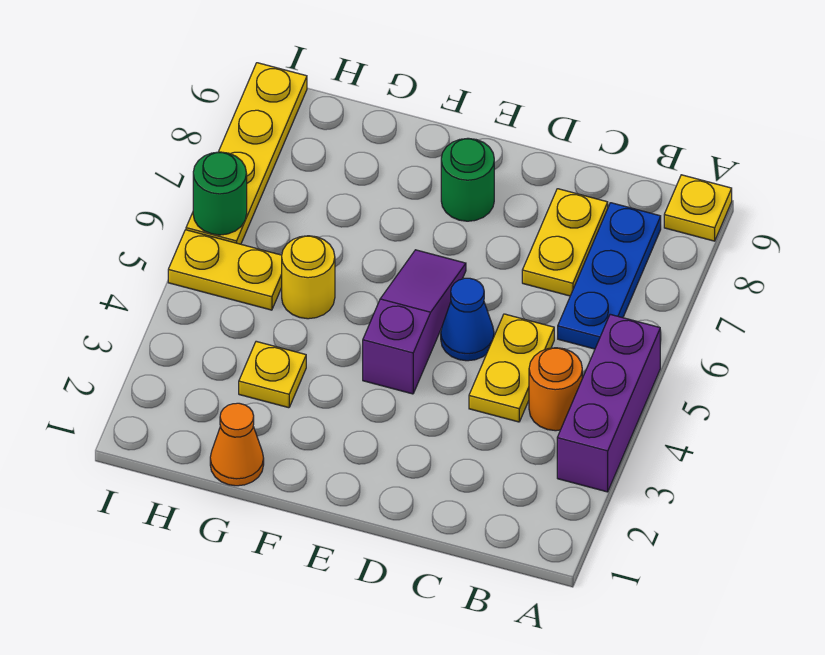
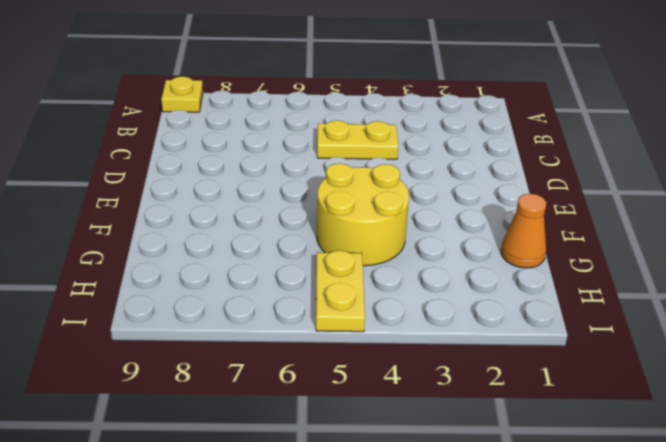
yellow 2x2 round brick [317,163,409,266] -> yellow 1x1 round brick [282,236,335,319]
none -> purple 1x3 brick [557,314,660,492]
none -> orange 1x1 round brick [529,348,582,431]
none -> blue 1x3 plate [558,203,661,349]

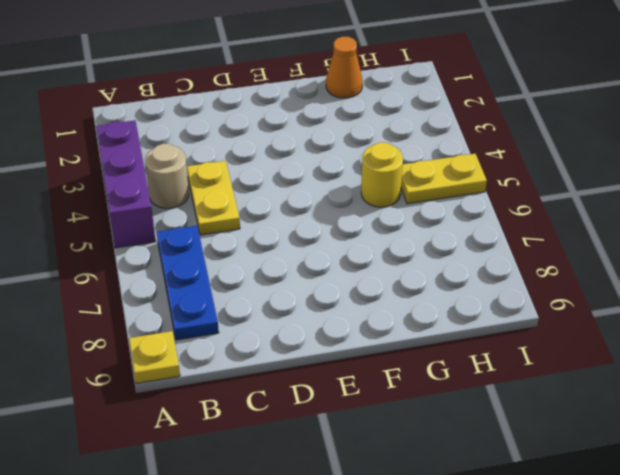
tan 1x1 round brick [145,144,189,209] -> orange 1x1 round brick [529,348,582,431]
none -> yellow 1x2 plate [522,189,608,296]
none -> blue 1x1 cone [441,278,494,361]
none -> purple 1x3 slope [363,250,466,394]

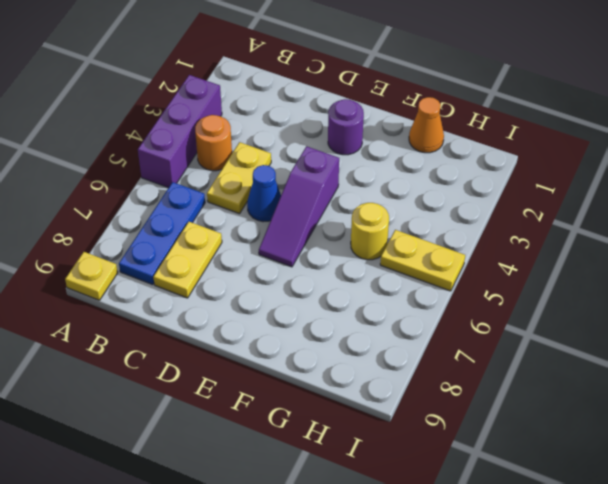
purple 1x1 round brick [328,99,364,155] -> none
none -> green 1x1 round brick [441,138,494,221]
none -> yellow 1x1 plate [239,341,306,408]
none -> yellow 1x4 plate [186,63,307,244]

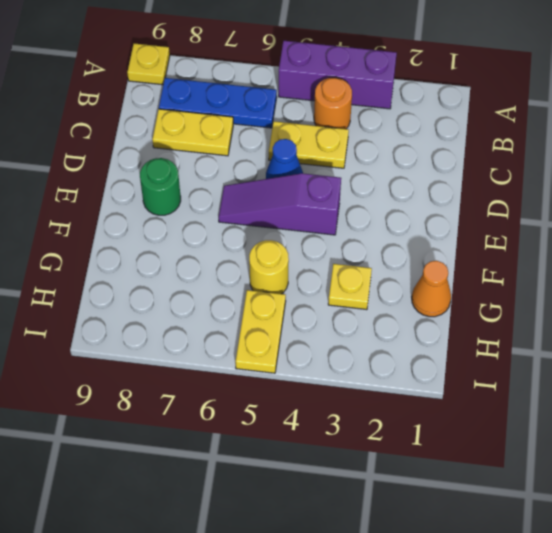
none -> yellow 1x4 plate [186,63,307,244]
none -> green 1x1 round brick [193,152,247,235]

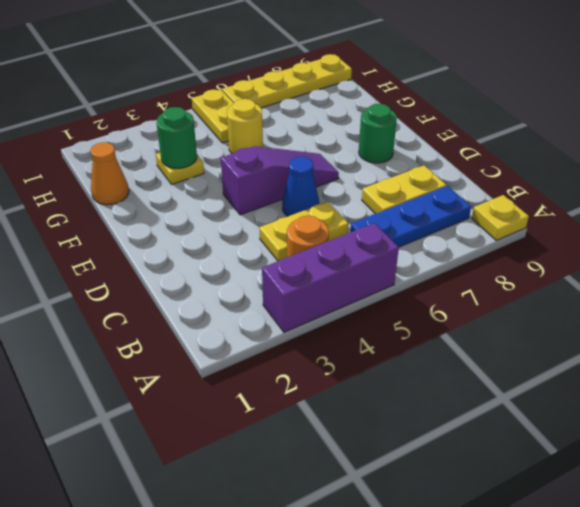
green 1x1 round brick [157,107,197,168] -> green 1x1 round brick moved to [193,152,247,235]

